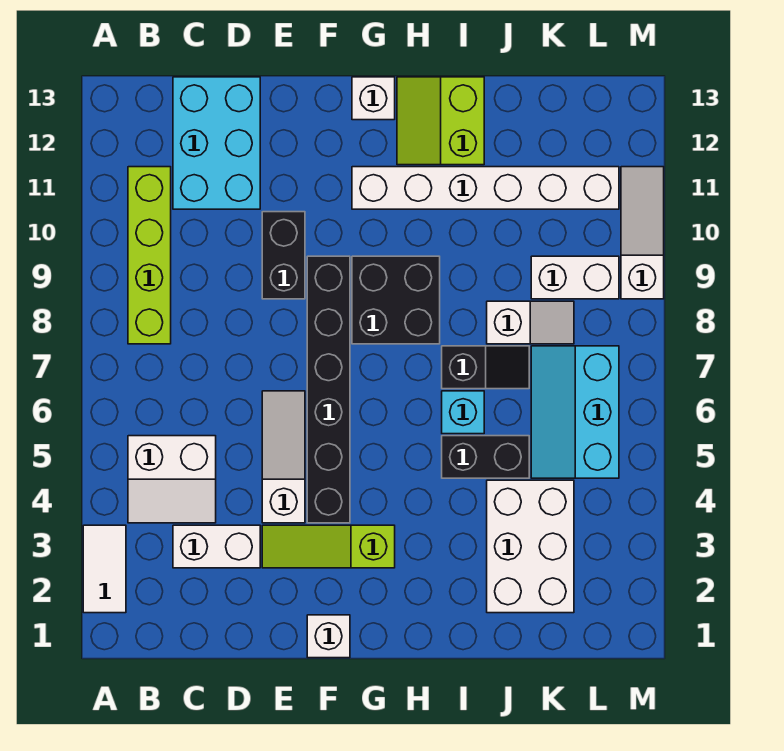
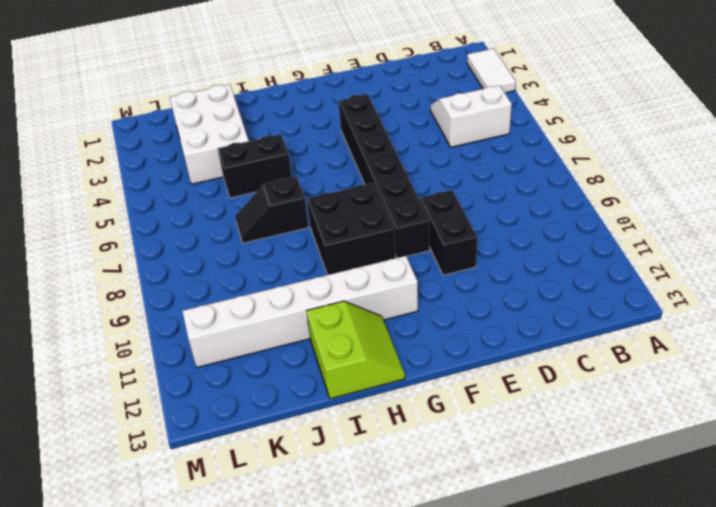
none -> lime 1x4 brick [128,167,171,344]
none -> white 1x2 brick [173,525,260,568]
none -> cyan 2x3 brick [173,77,260,209]

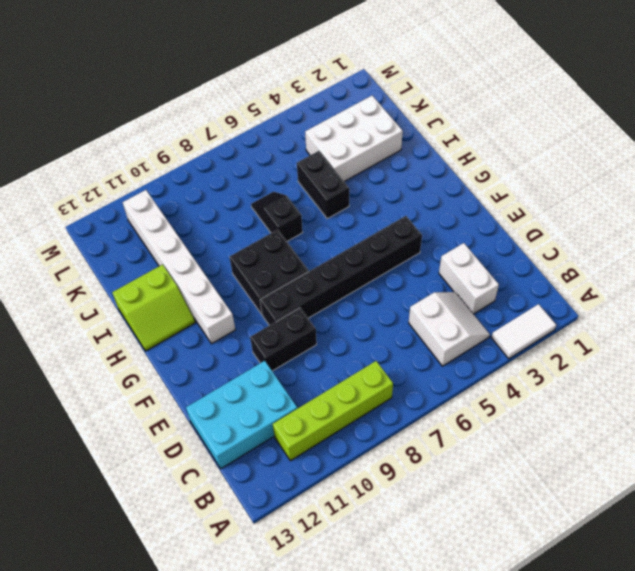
none -> lime 1x3 slope [262,525,395,568]
none -> white 1x3 slope [262,391,305,523]
none -> white 1x1 brick [307,615,350,658]

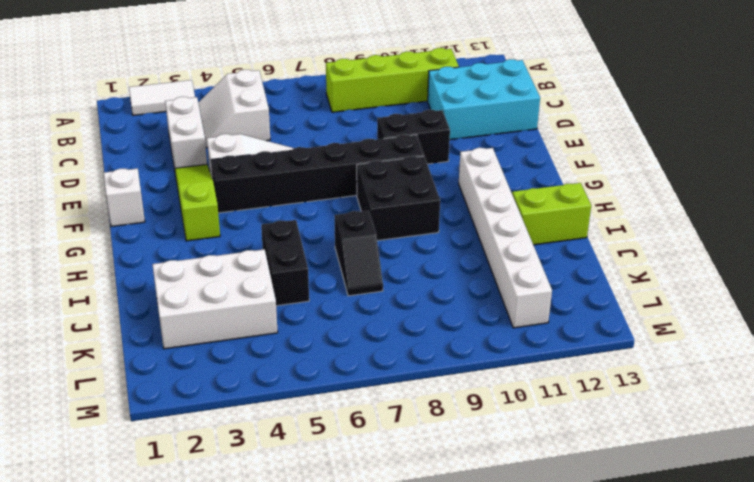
none -> white 1x1 brick [352,77,395,120]
none -> cyan 1x1 brick [442,391,484,434]
none -> white 1x2 slope [487,301,574,344]

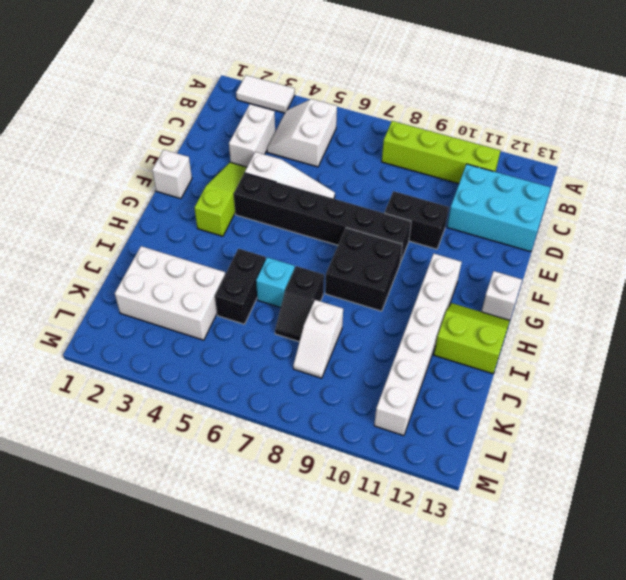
none -> cyan 2x3 slope [531,346,619,478]
none -> white 1x2 brick [531,256,619,299]
none -> white 1x3 slope [621,167,664,299]

